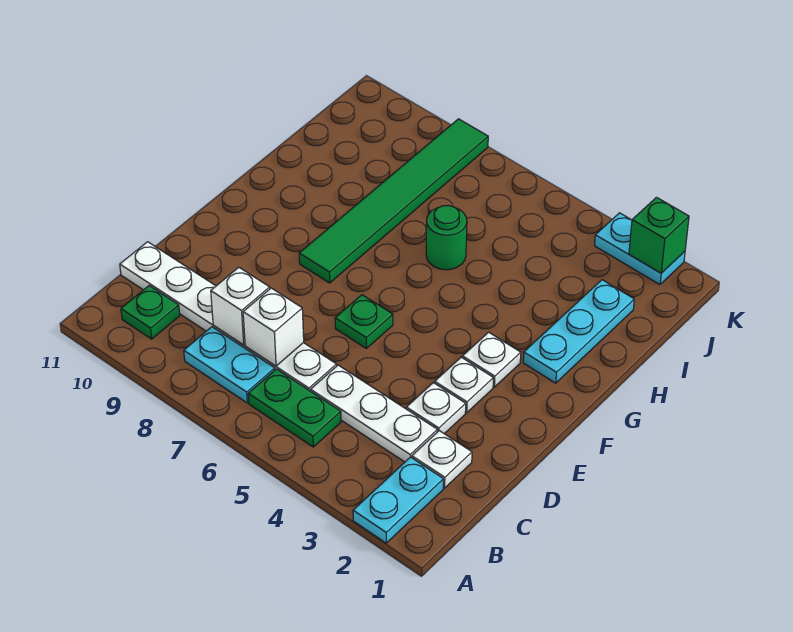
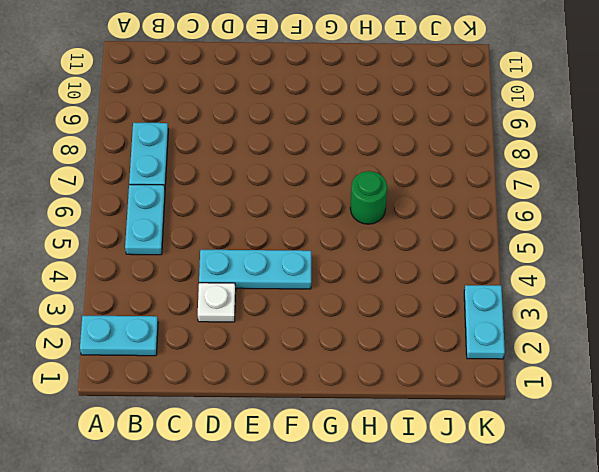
cyan 1x2 plate [125,185,165,255] -> green 1x2 plate [248,369,341,447]
cyan 1x3 plate [199,250,311,289] -> cyan 1x3 plate moved to [523,280,634,383]
none -> green 1x1 plate [121,286,180,339]
none -> white 1x1 plate [412,431,472,488]
none -> white 1x3 plate [311,365,437,462]

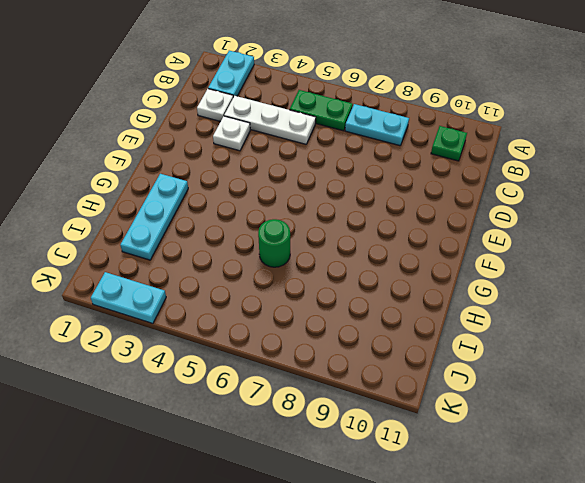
none -> white 1x6 plate [120,242,337,391]
none -> white 1x1 plate [435,357,493,413]
none -> green 1x1 plate [335,295,393,348]

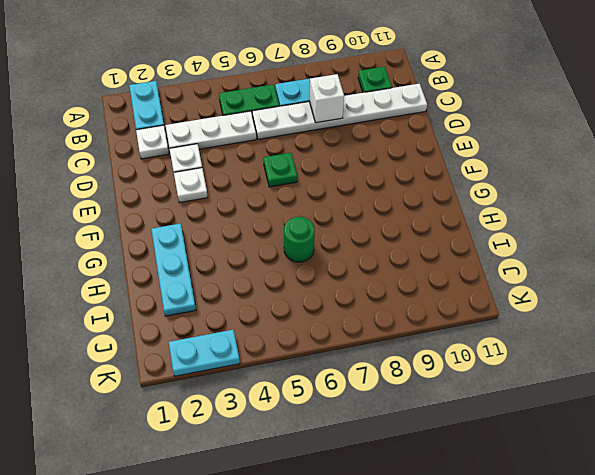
none -> white 1x1 plate [462,332,521,387]
none -> green 1x6 tile [299,119,488,283]
none -> white 1x1 brick [243,288,304,366]

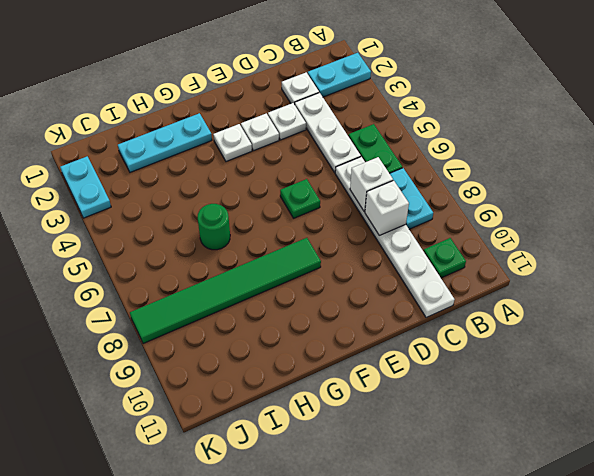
none -> green 1x1 brick [629,197,689,273]

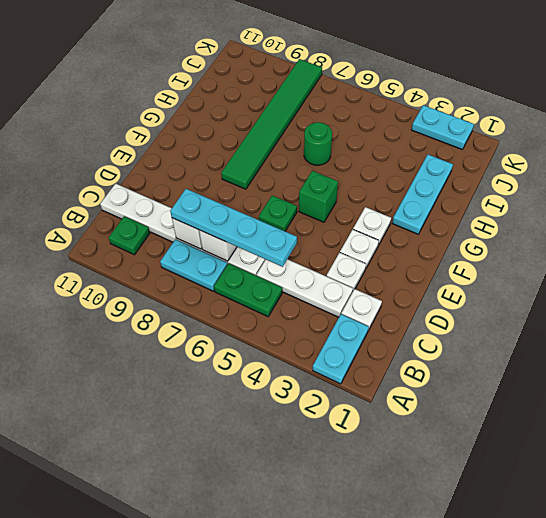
cyan 1x4 plate [170,189,297,267] -> none
green 1x1 brick [299,171,338,222] -> green 1x1 brick moved to [629,197,689,273]

